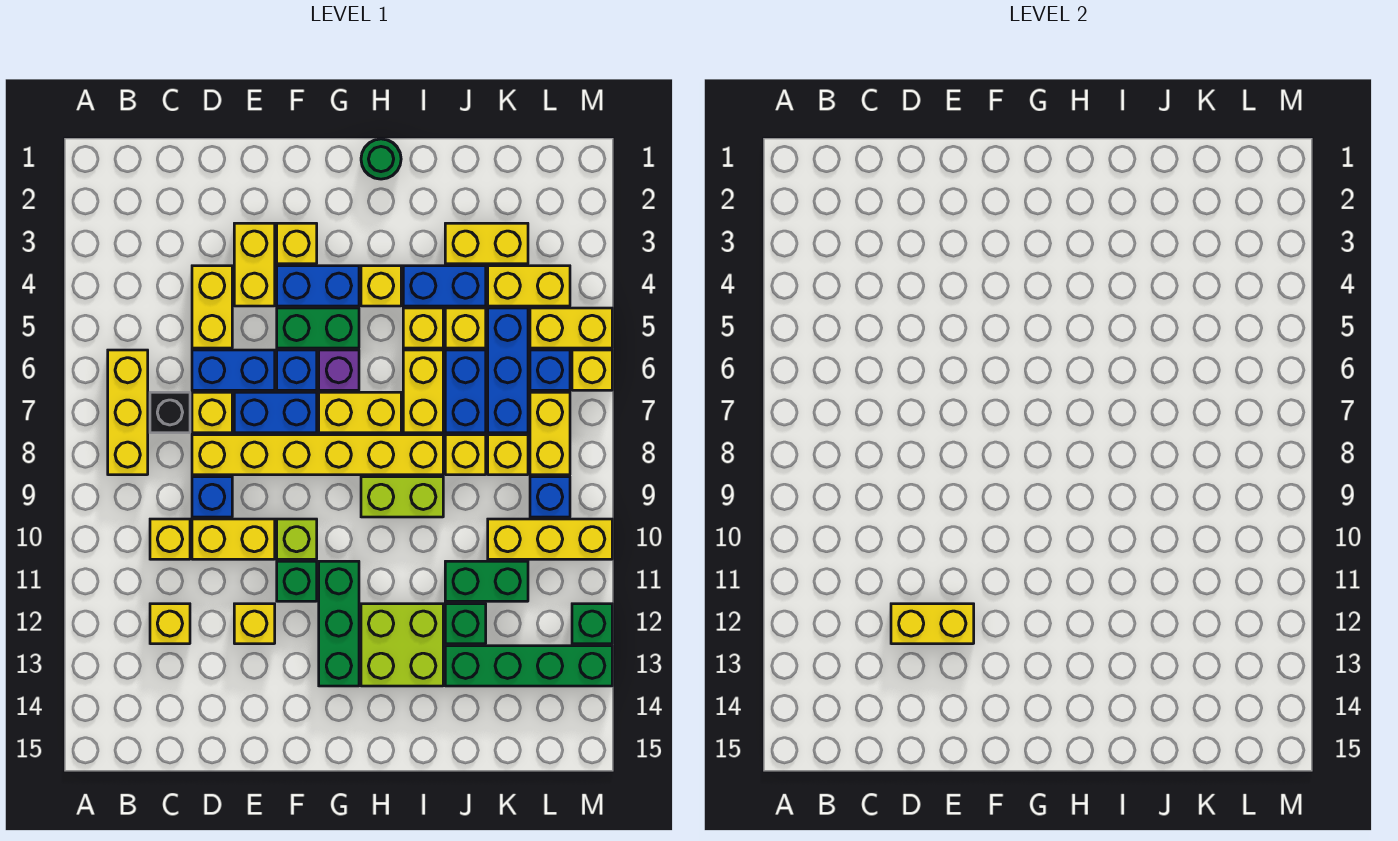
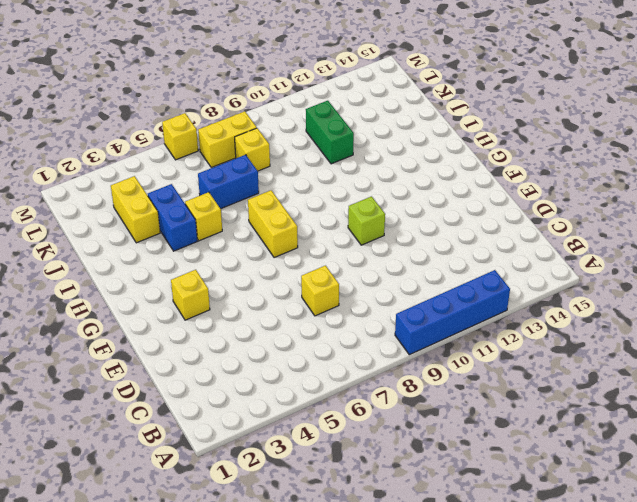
blue 1x4 brick [395,270,510,355] -> none
none -> yellow 1x3 brick [108,350,148,475]
none -> black 1x1 brick [150,392,190,433]
none -> yellow 1x1 brick [150,519,190,559]
none -> yellow 1x1 brick [150,604,190,644]

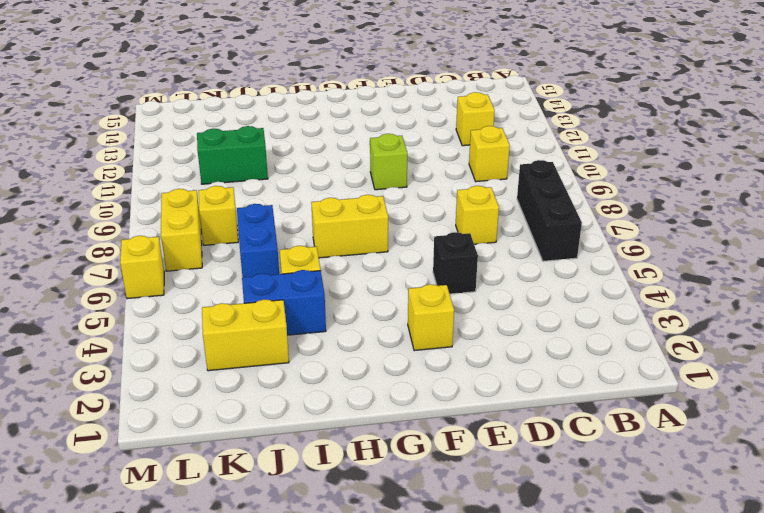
black 1x3 brick [517,160,582,261] -> yellow 1x3 brick [108,350,148,475]
black 1x1 brick [433,232,478,294] -> black 1x1 brick moved to [150,392,190,433]
none -> yellow 1x2 brick [192,266,232,348]
none -> blue 1x2 brick [192,350,275,390]
none -> yellow 1x6 brick [192,435,443,475]
none -> blue 1x1 brick [192,477,232,517]

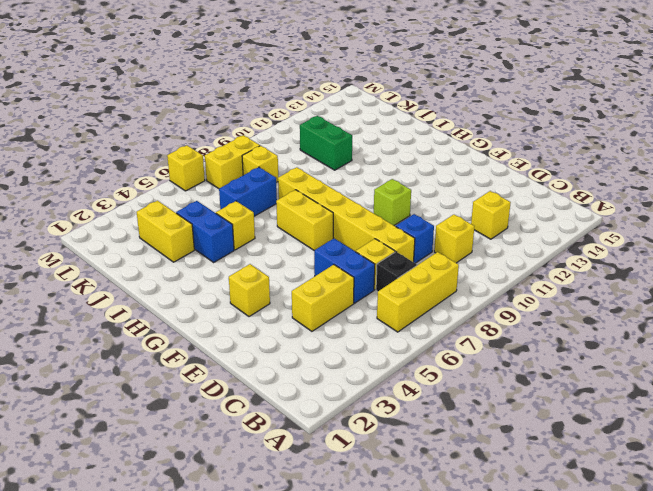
none -> yellow 1x2 brick [192,519,275,559]
none -> yellow 1x2 brick [234,223,275,306]
none -> blue 1x2 brick [234,392,317,433]
none -> yellow 1x1 brick [234,604,275,644]

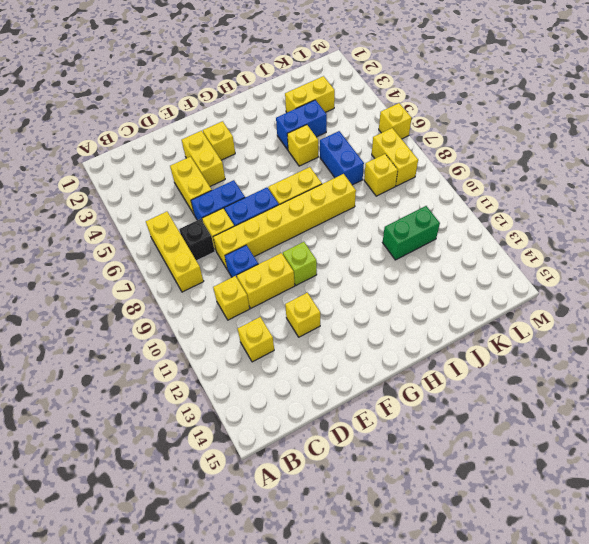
none -> blue 1x2 brick [277,266,359,306]
none -> green 1x2 brick [277,308,359,348]
none -> blue 1x1 brick [277,350,317,390]
none -> green 1x1 brick [277,561,317,601]

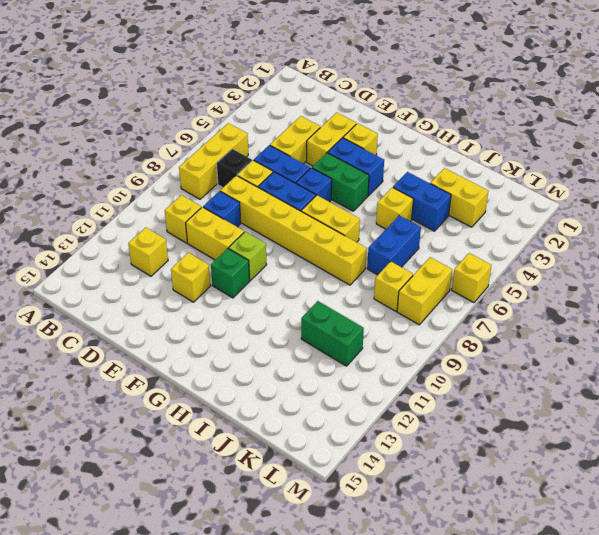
none -> purple 1x1 brick [319,350,359,390]
none -> green 1x3 brick [319,561,359,686]
none -> green 1x1 round brick [361,139,401,179]
none -> yellow 1x1 brick [361,266,401,306]

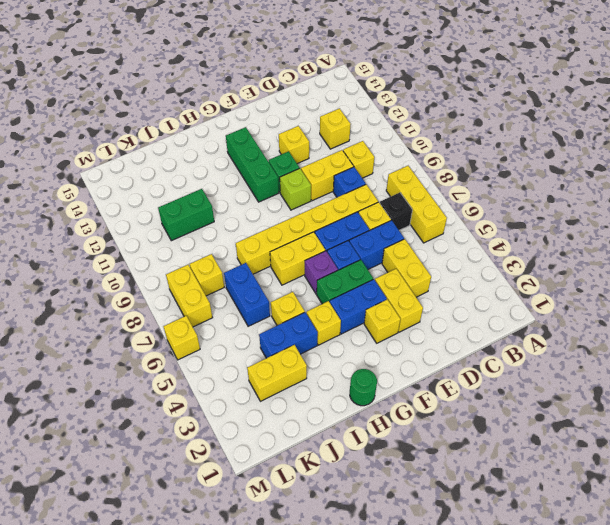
none -> lime 1x2 brick [361,477,443,517]
none -> lime 2x2 brick [361,604,443,686]
none -> yellow 1x2 brick [403,350,443,433]
none -> yellow 1x1 brick [445,308,486,348]

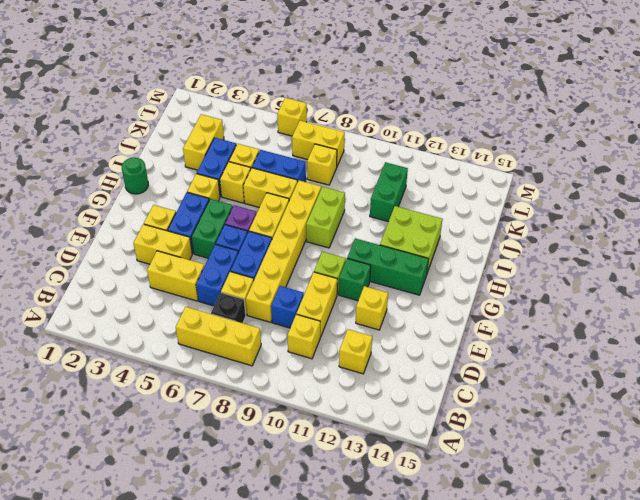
none -> yellow 1x1 brick [445,435,486,475]
none -> green 1x1 brick [445,604,486,644]
none -> green 1x4 brick [445,646,612,686]
none -> yellow 1x2 brick [488,266,570,306]

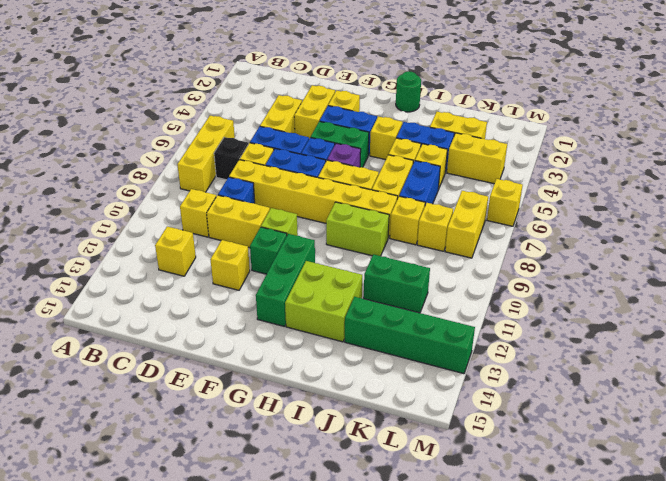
none -> green 1x1 brick [445,604,486,644]
none -> blue 1x3 brick [488,308,528,433]
none -> yellow 1x3 brick [488,519,612,559]
none -> yellow 1x2 brick [530,308,612,348]

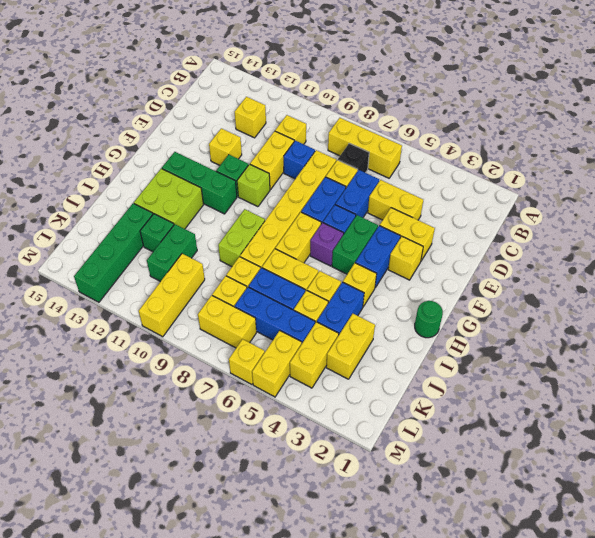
none -> blue 1x1 brick [530,350,570,390]
none -> blue 1x1 brick [530,477,570,517]
none -> green 1x1 brick [572,604,612,644]
none -> yellow 1x2 brick [891,604,974,644]

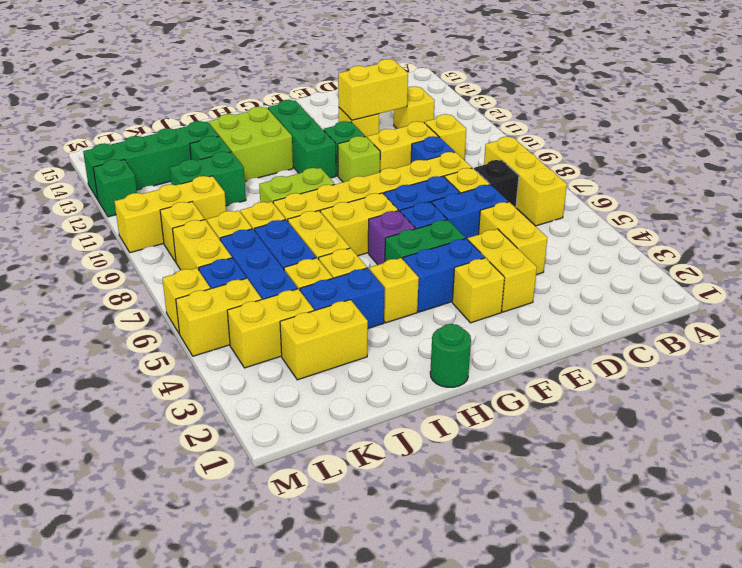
yellow 1x1 brick [160,202,205,262] -> blue 1x1 brick [530,477,570,517]

